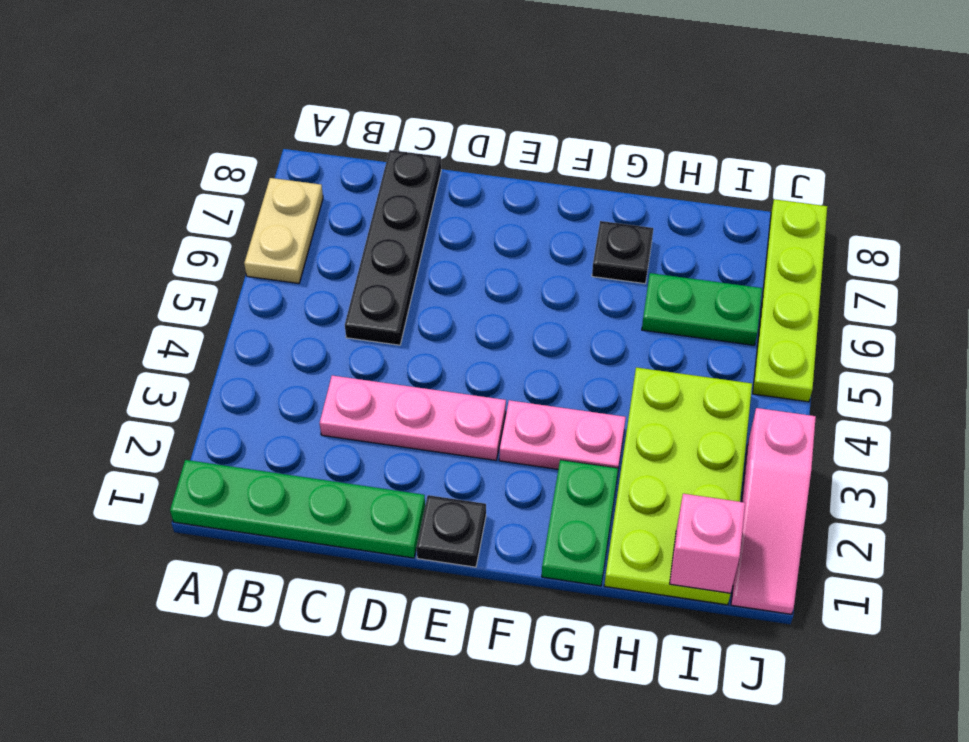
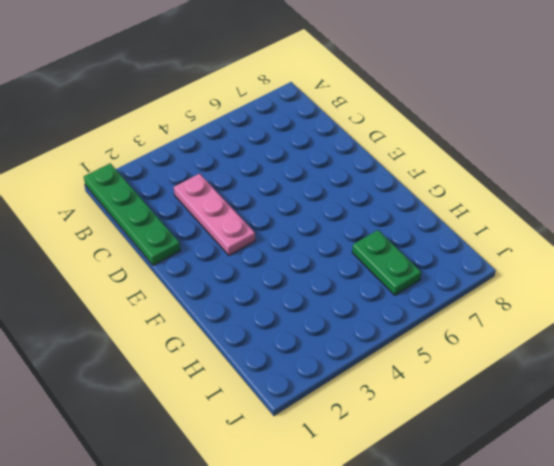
none -> tan 1x2 plate [244,178,323,283]
none -> black 1x4 plate [345,150,441,345]
none -> black 1x1 plate [417,495,486,567]

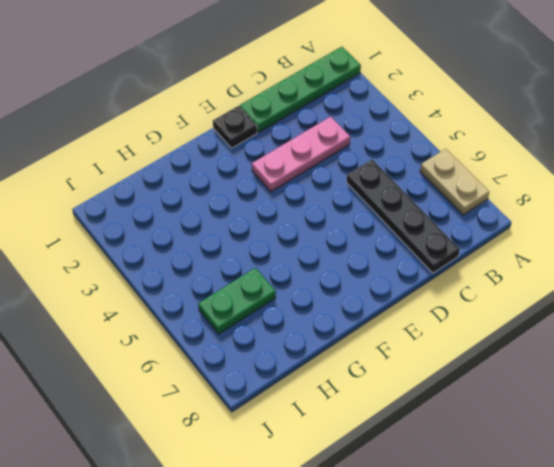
none -> pink 1x2 plate [499,400,626,469]
none -> green 1x2 plate [542,460,618,586]
none -> black 1x1 plate [592,221,653,284]

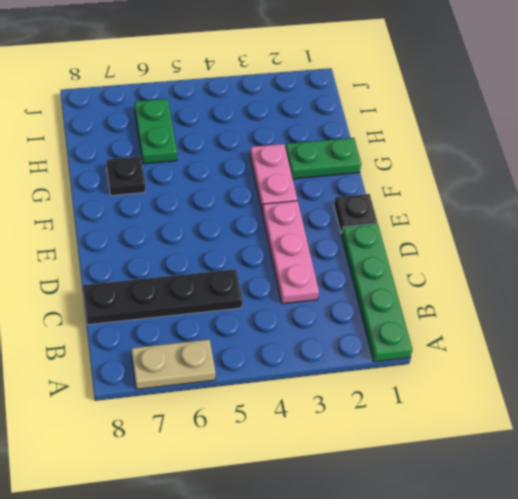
none -> lime 2x4 plate [604,367,752,605]
none -> pink 1x3 slope [731,408,816,614]
none -> lime 1x4 plate [753,199,827,402]

